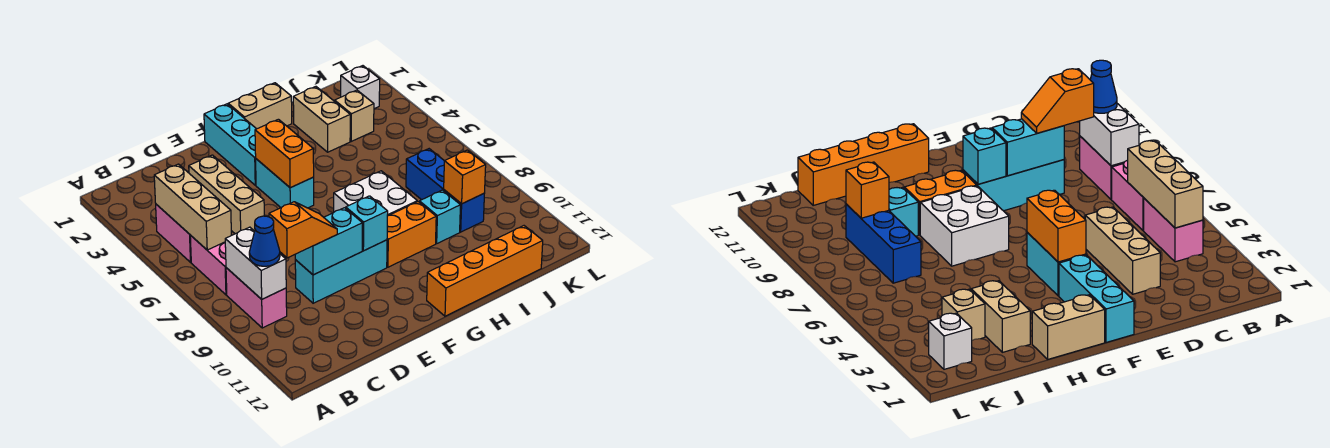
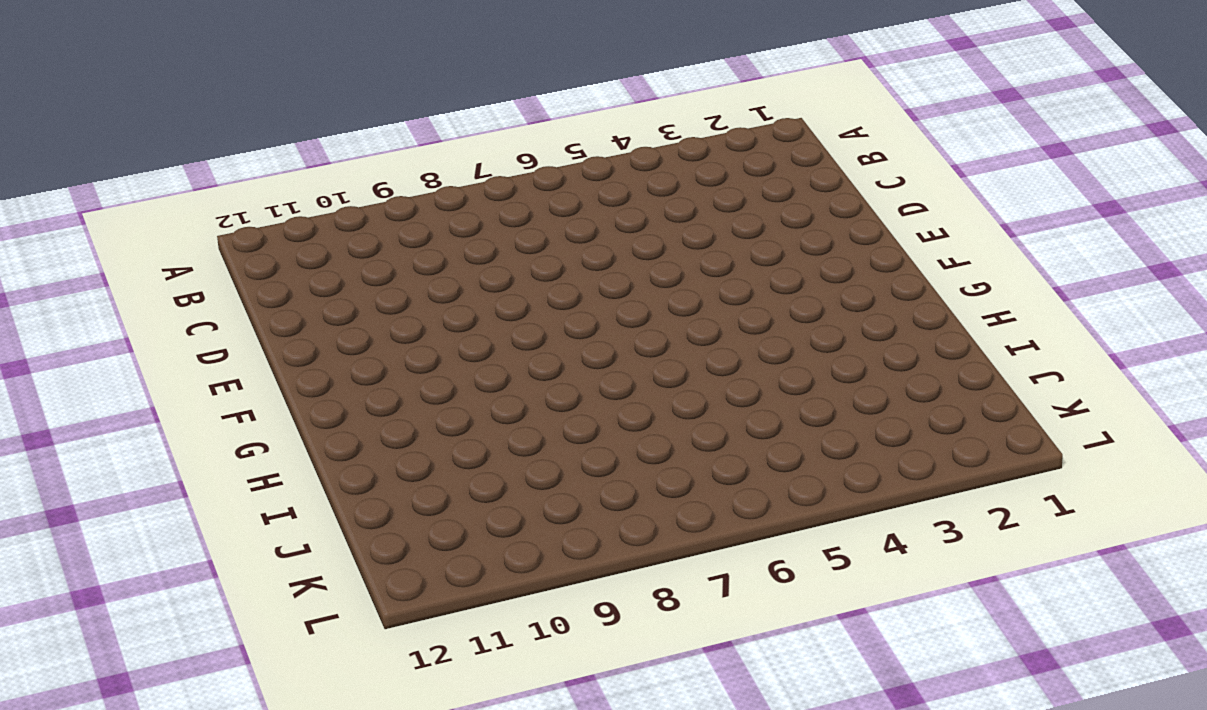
none -> pink 1x2 brick [156,204,191,262]
none -> pink 1x2 brick [190,235,227,295]
none -> pink 1x2 brick [226,268,287,328]

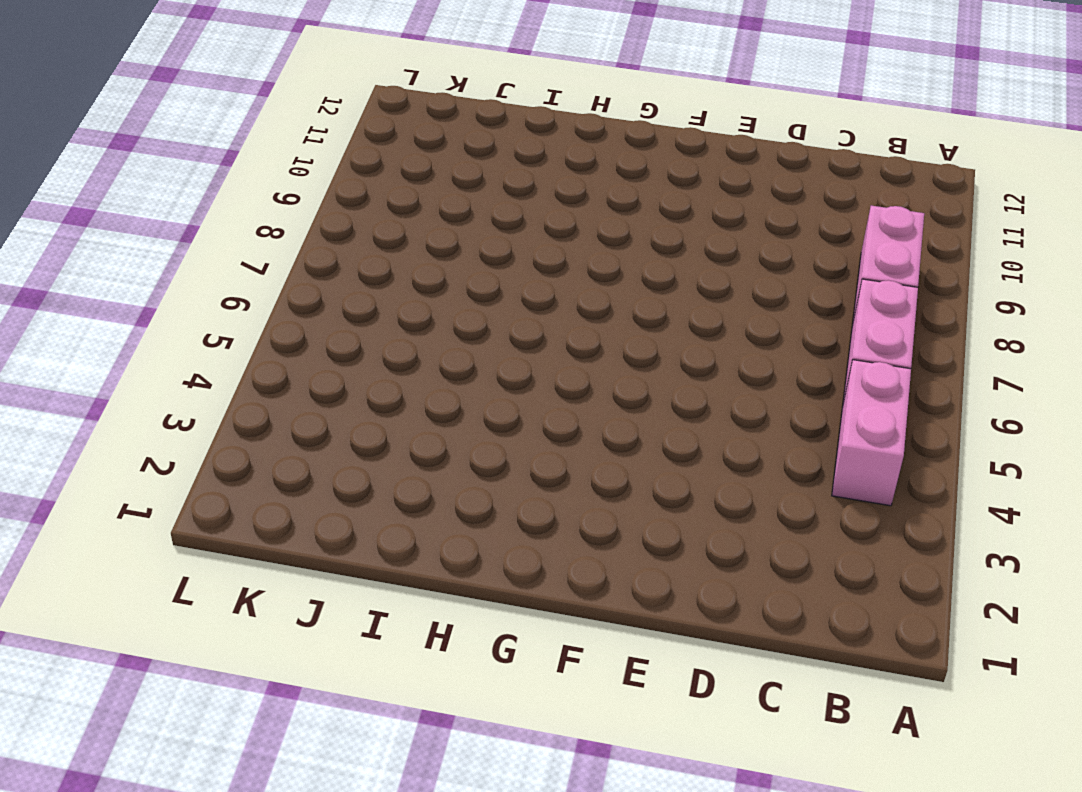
none -> tan 1x3 brick [189,155,264,234]
none -> cyan 1x3 brick [295,240,387,303]
none -> cyan 1x3 brick [204,104,256,185]

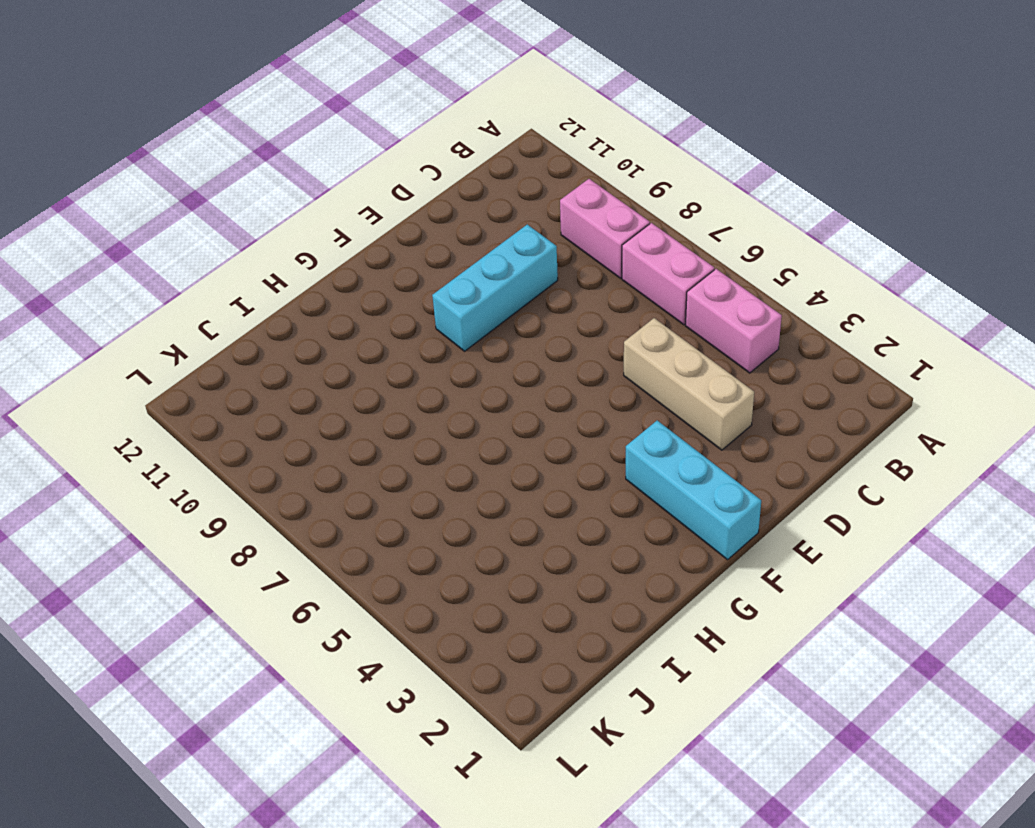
none -> cyan 1x2 brick [256,159,314,208]
none -> tan 1x2 brick [228,83,292,129]
none -> white 2x2 brick [334,171,417,216]

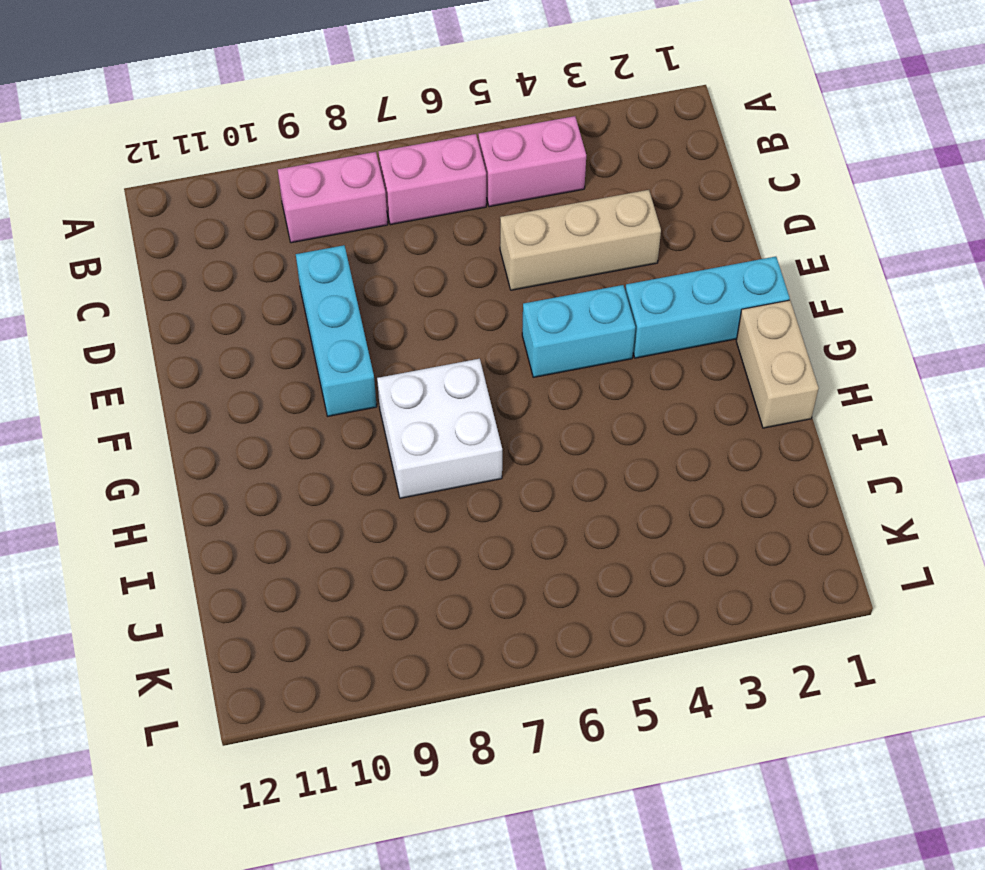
none -> orange 1x2 brick [387,202,436,267]
none -> orange 1x4 brick [427,226,543,316]
none -> tan 1x2 brick [293,87,350,152]

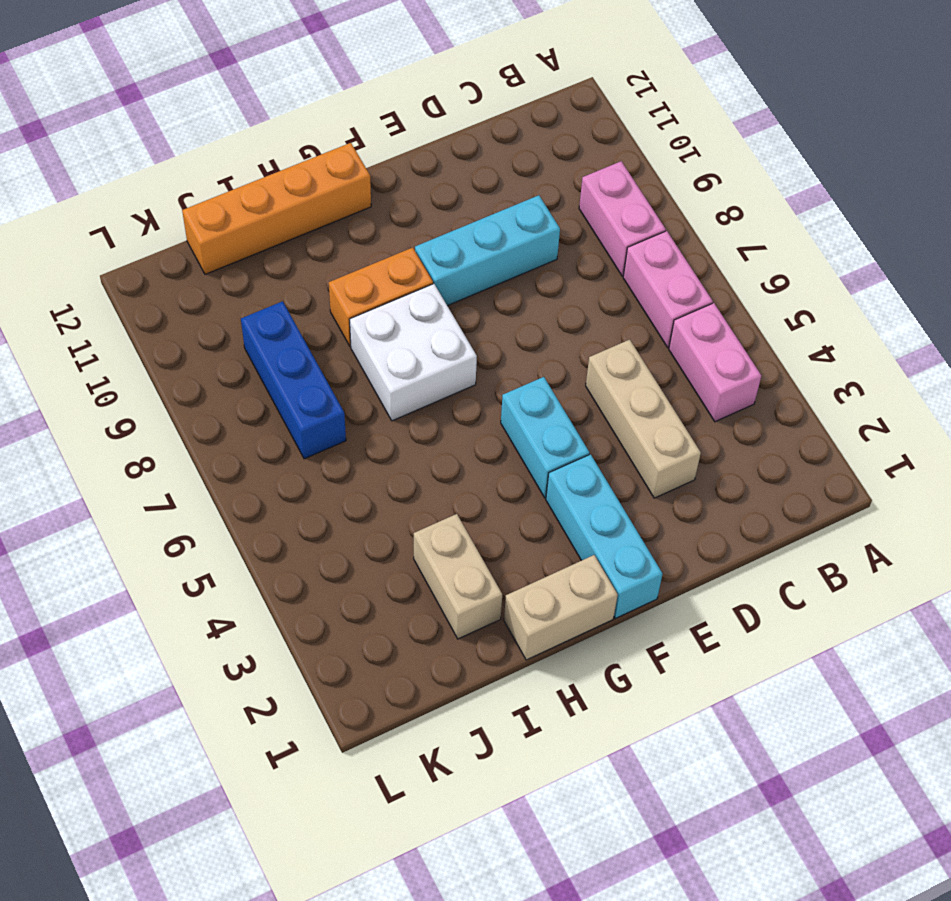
none -> cyan 1x1 brick [419,190,460,243]
none -> tan 1x1 brick [335,90,374,141]
none -> white 1x1 brick [341,66,380,109]

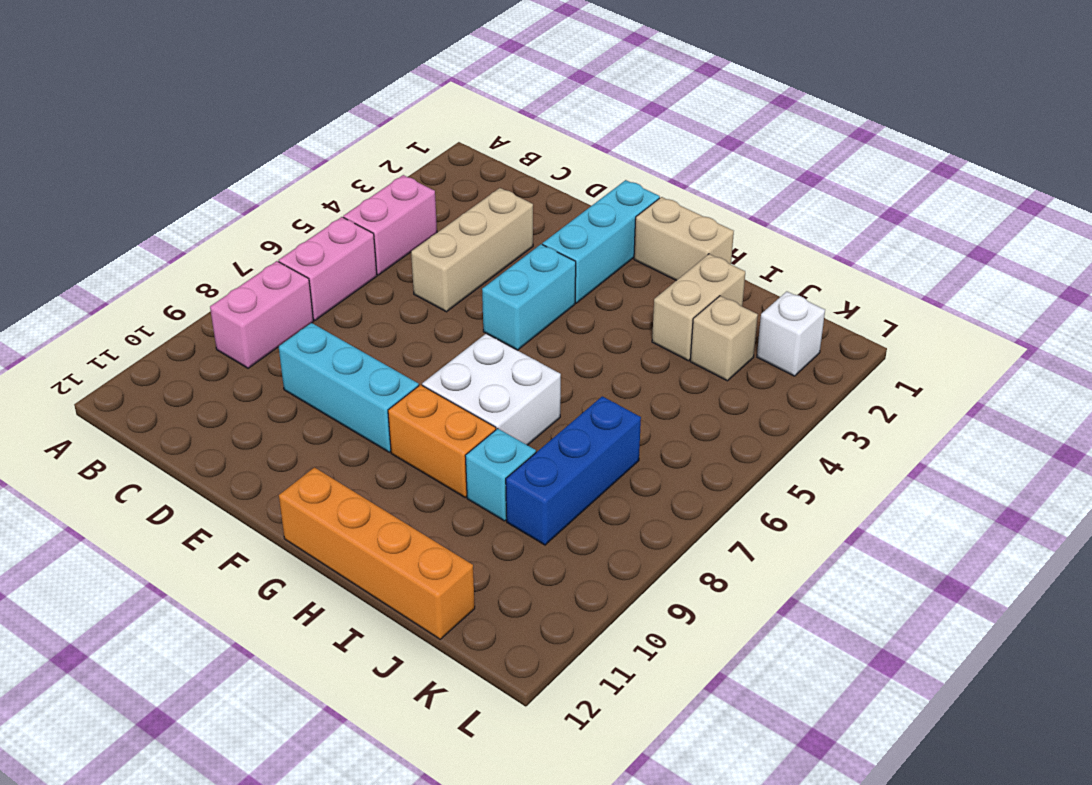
none -> tan 1x3 brick [154,164,231,250]
none -> white 1x2 brick [225,227,286,299]
none -> cyan 1x2 brick [295,208,362,275]

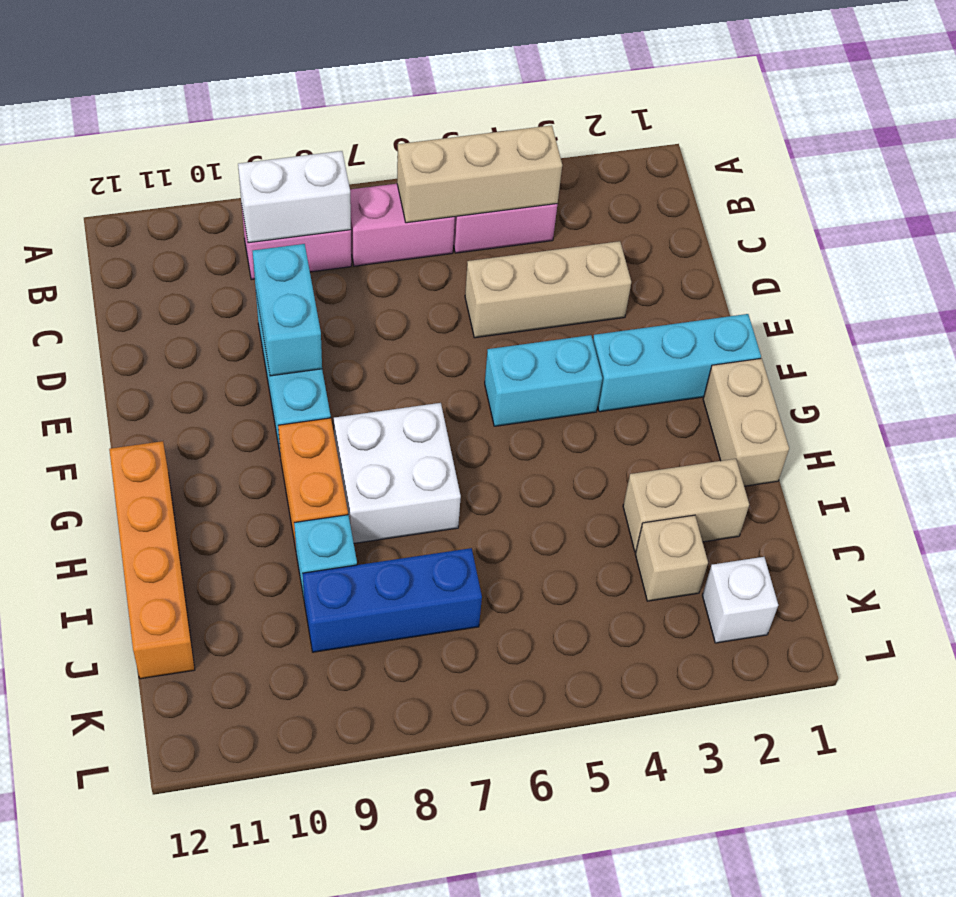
none -> orange 1x2 brick [255,119,314,188]
none -> cyan 1x1 brick [346,196,388,251]
none -> orange 1x1 brick [444,150,486,204]

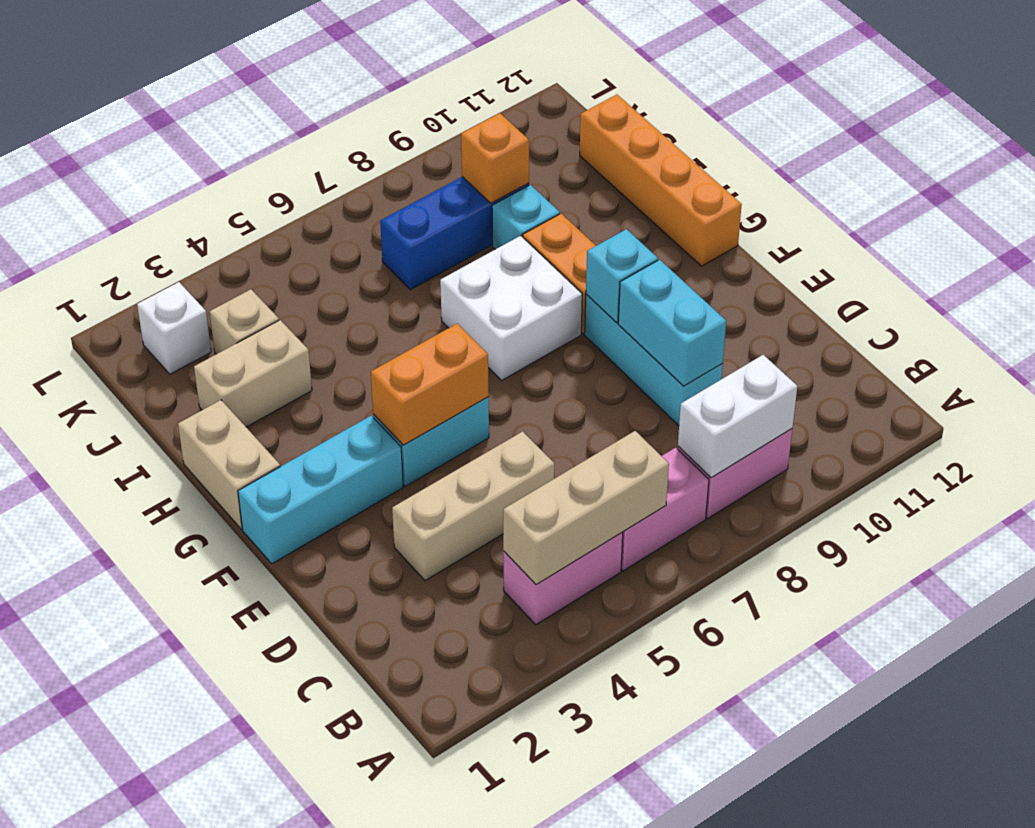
none -> blue 1x1 cone [249,216,280,266]
none -> orange 1x2 slope [269,202,337,258]

